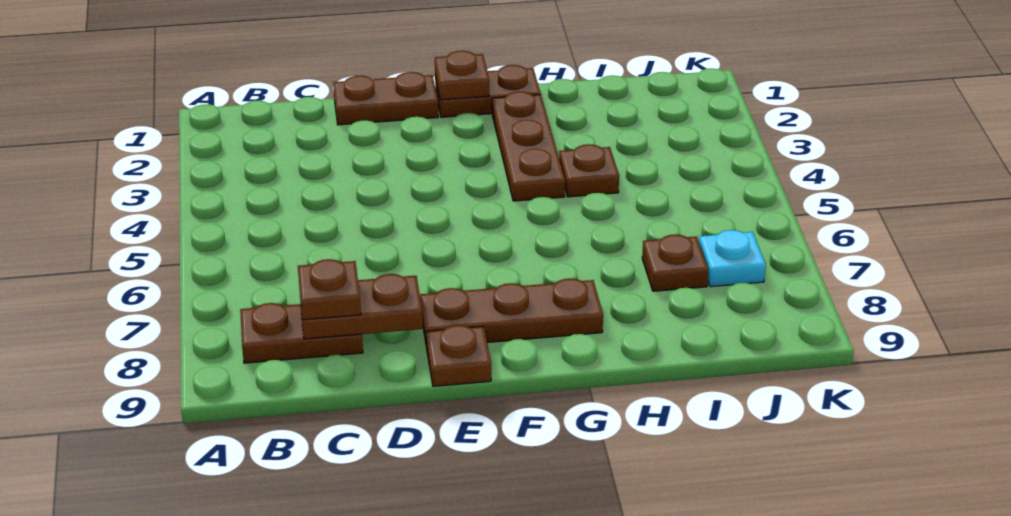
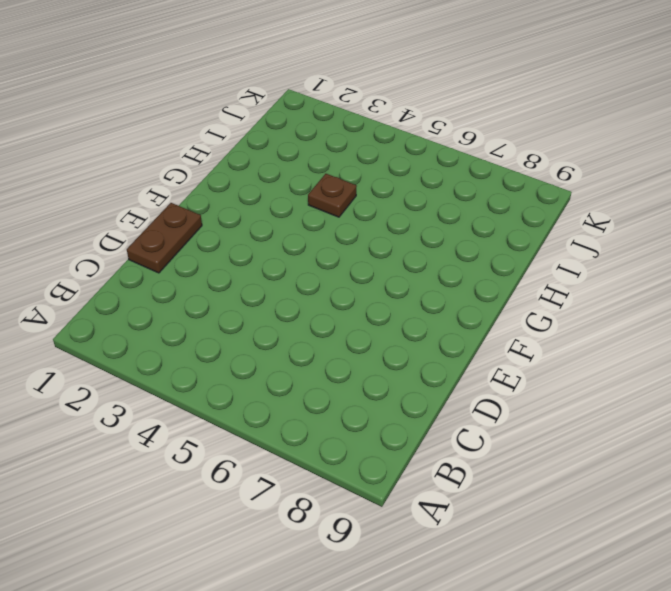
none -> brown 1x2 plate [240,303,363,363]
none -> brown 1x3 plate [420,278,603,347]
none -> brown 1x1 plate [426,325,491,386]

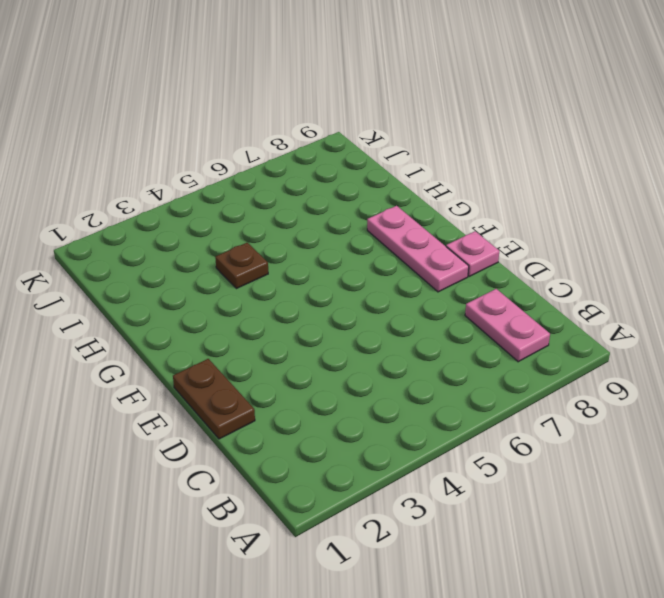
pink 1x2 plate [465,289,550,362] -> brown 1x2 plate [240,303,363,363]
pink 1x3 plate [367,206,469,292] -> brown 1x3 plate [420,278,603,347]
pink 1x1 plate [446,231,499,276] -> brown 1x1 plate [426,325,491,386]
none -> brown 1x2 plate [435,65,541,117]
none -> brown 1x3 plate [492,92,565,201]
none -> brown 1x1 plate [642,235,709,291]

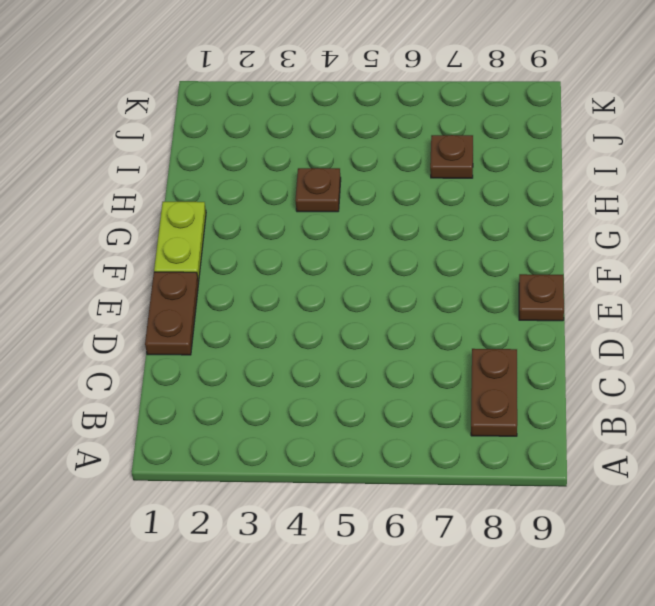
lime 1x2 plate [154,202,206,281] -> brown 1x2 plate [435,65,541,117]
none -> brown 1x3 plate [420,278,603,347]
none -> brown 1x3 plate [492,92,565,201]
none -> cyan 1x1 plate [699,230,766,287]

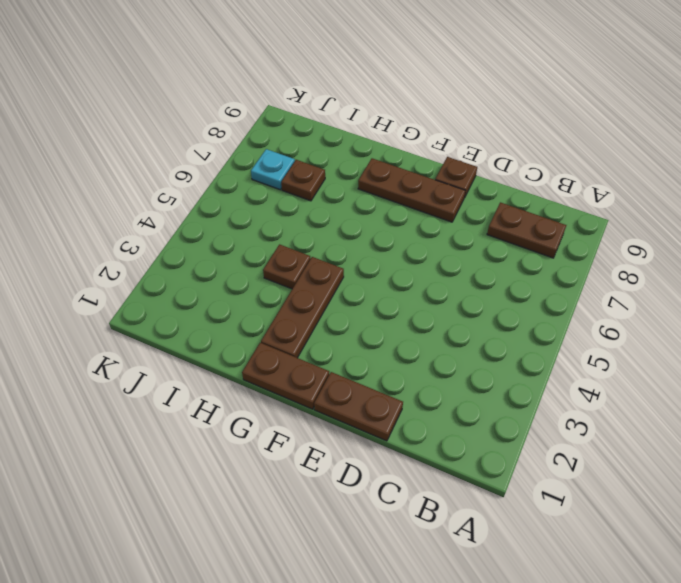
none -> brown 1x2 plate [300,274,423,339]
none -> brown 1x1 plate [435,51,489,100]
none -> brown 1x1 plate [298,259,361,320]

